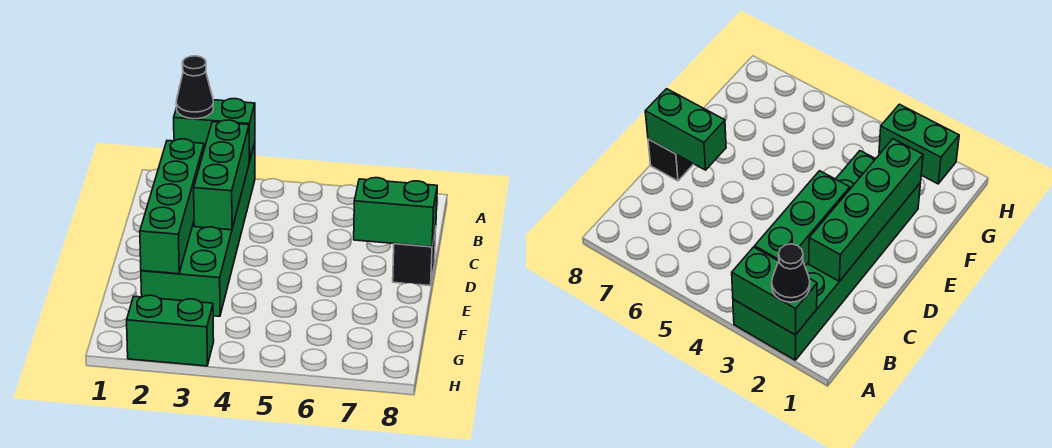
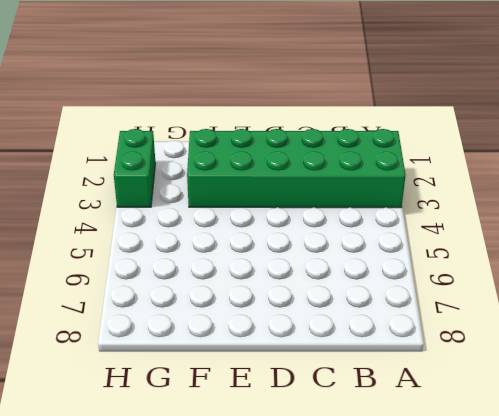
none -> black 1x1 brick [393,227,436,286]
none -> green 1x2 brick [174,99,255,162]

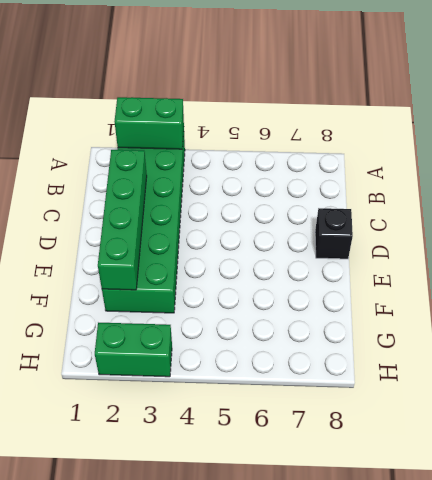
none -> green 1x3 brick [194,120,249,230]
none -> green 1x2 brick [354,178,437,247]

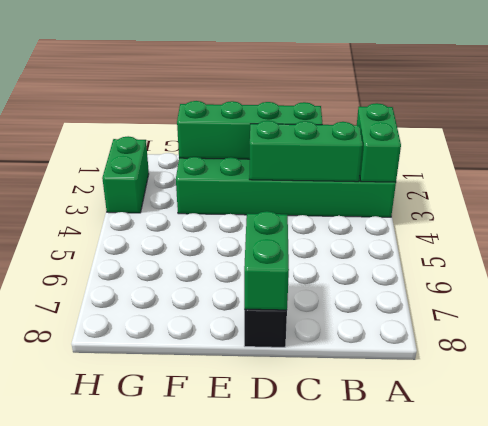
none -> black 1x1 cone [176,56,213,119]

